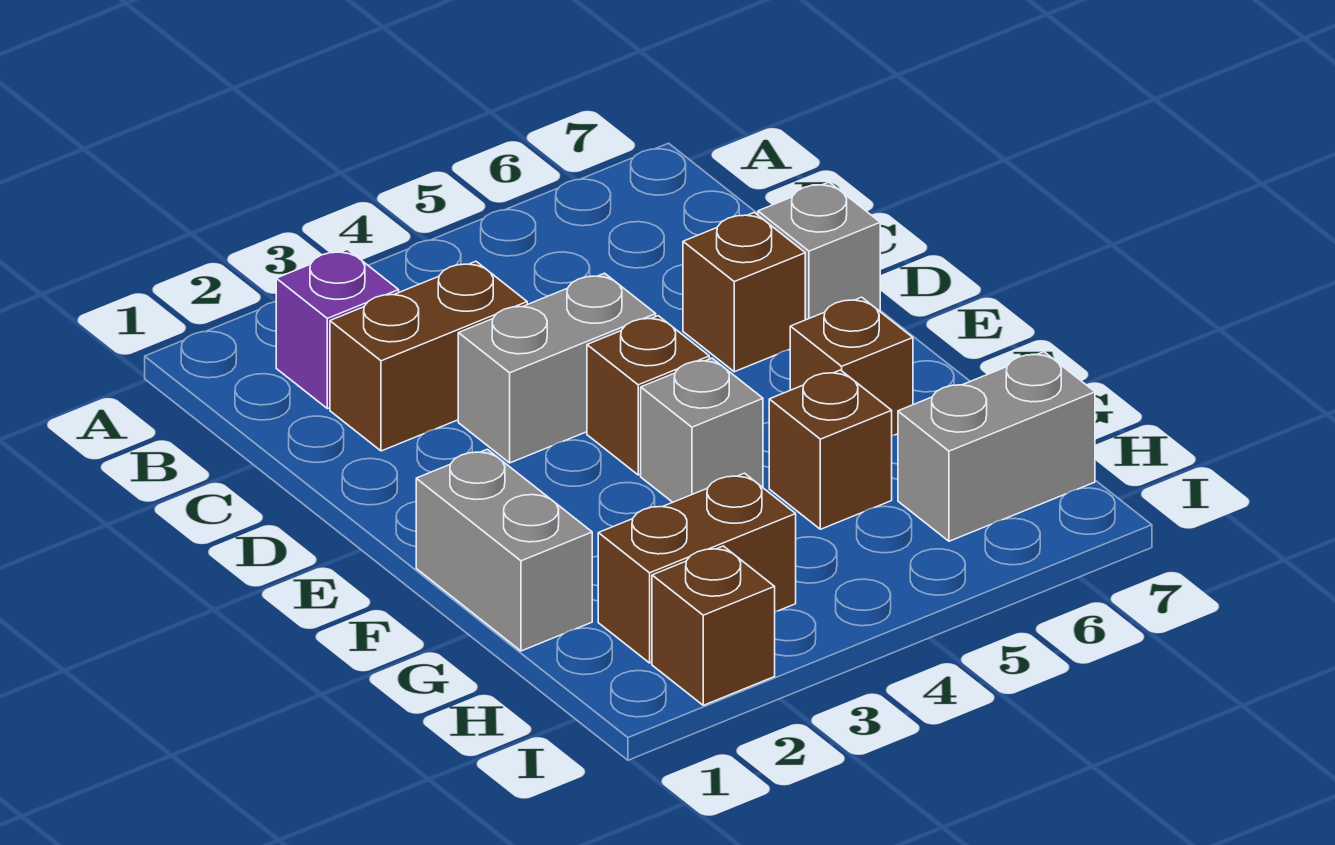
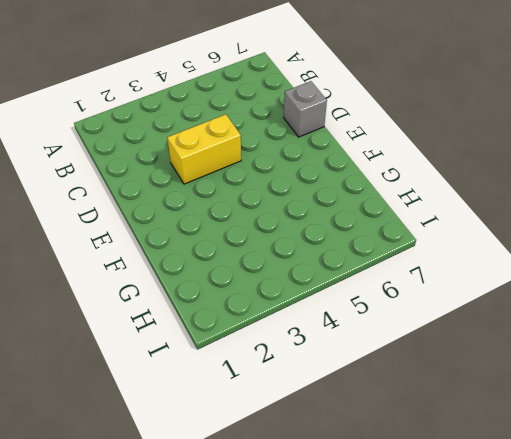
yellow 1x2 brick [167,114,241,184] -> grey 1x2 brick [458,273,656,463]
none -> purple 1x1 brick [276,249,399,409]
none -> brown 1x2 brick [330,261,527,451]
none -> brown 1x1 brick [683,213,805,372]

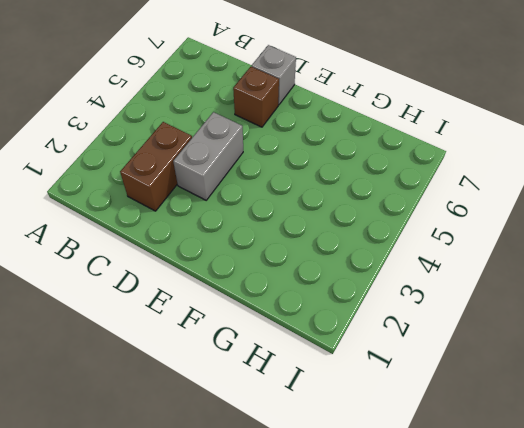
none -> purple 1x1 brick [276,249,399,409]
none -> brown 1x1 brick [587,316,709,475]
none -> grey 1x2 brick [416,449,592,651]

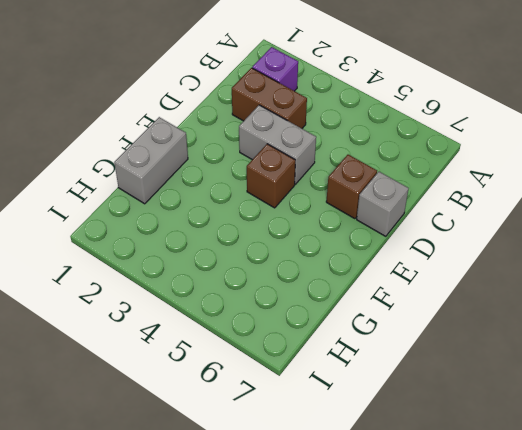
none -> grey 1x1 brick [641,358,763,502]
none -> brown 1x1 brick [790,297,913,436]
none -> brown 1x1 brick [769,370,892,529]

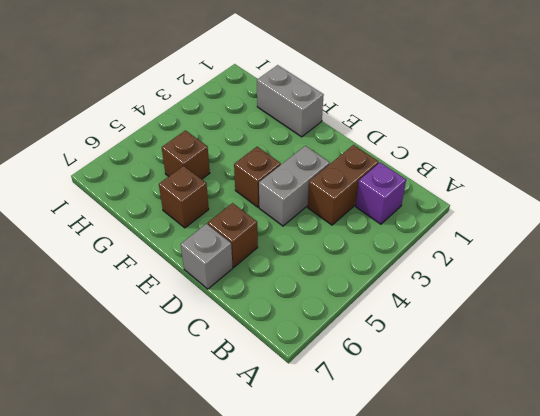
none -> grey 1x1 brick [641,358,763,502]
none -> brown 1x2 brick [598,473,796,663]
none -> grey 1x2 brick [898,352,1095,541]

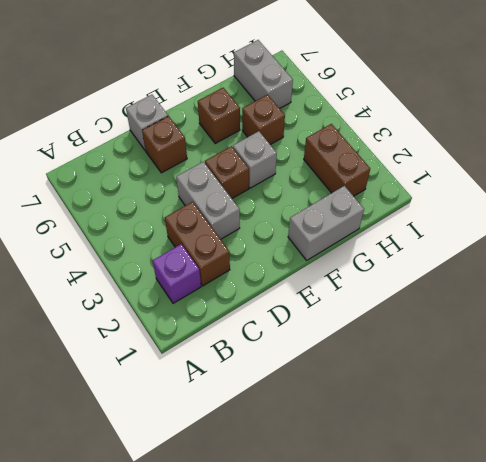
none -> brown 1x1 brick [652,546,775,705]

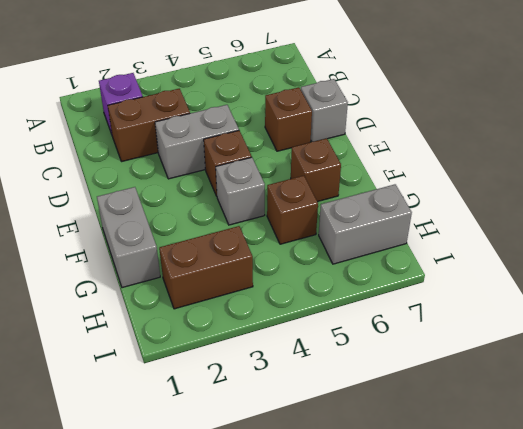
none -> brown 1x1 brick [652,546,775,705]

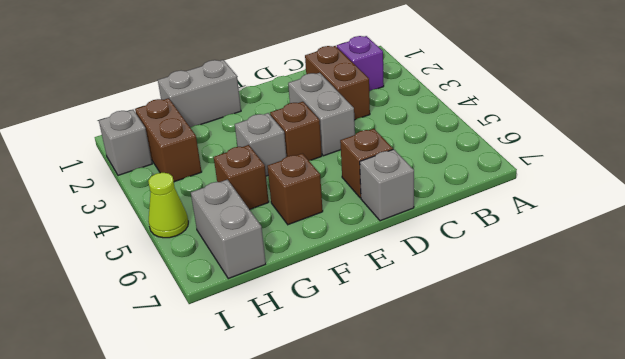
grey 1x1 brick [99,110,152,175] -> brown 1x1 brick [652,546,775,705]
lime 1x1 cone [148,173,188,238] -> none

